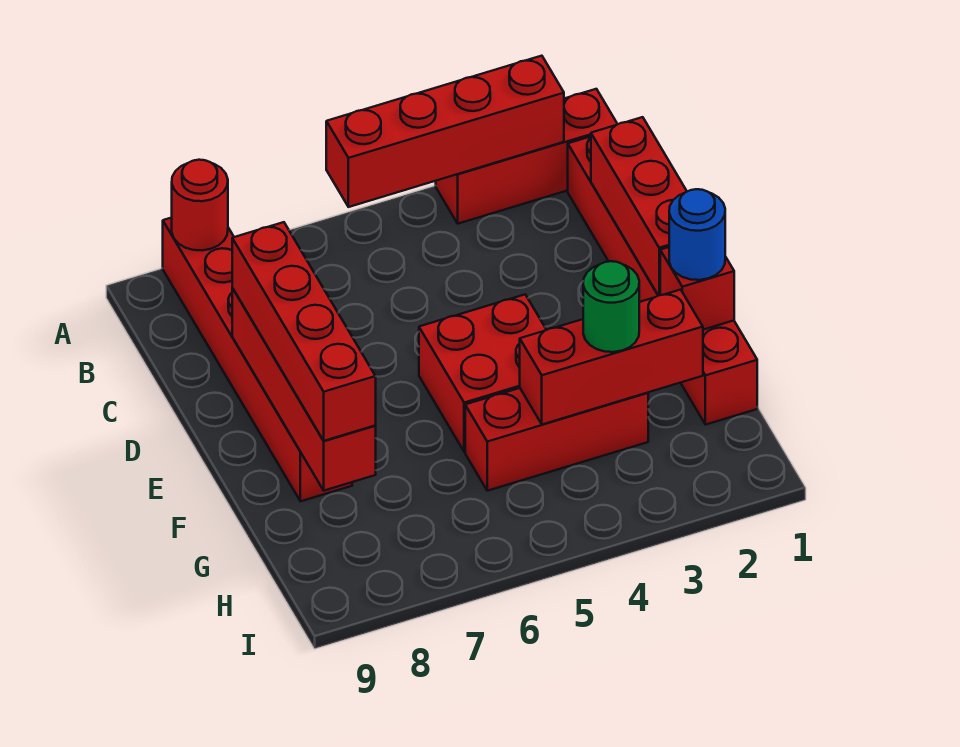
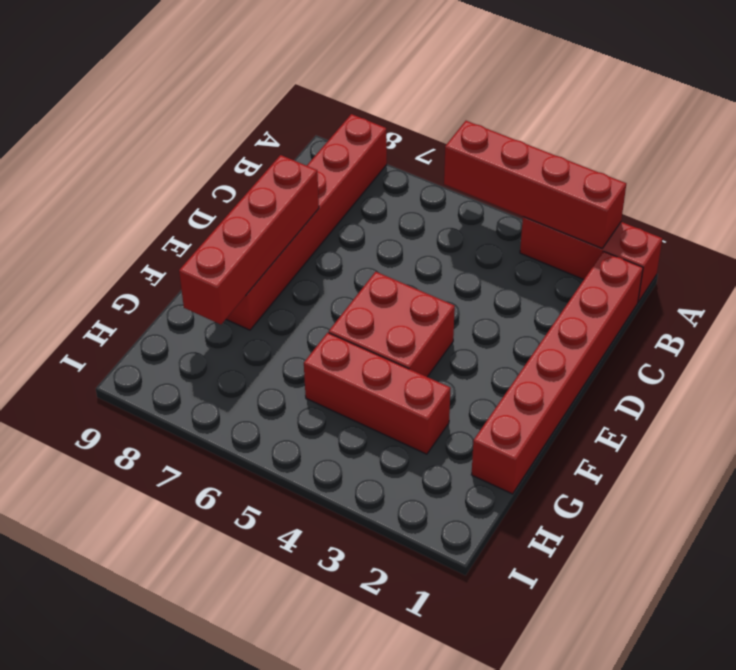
none -> red 1x1 round brick [172,160,228,250]
none -> red 1x3 brick [591,117,687,296]
none -> red 1x1 brick [660,247,734,330]

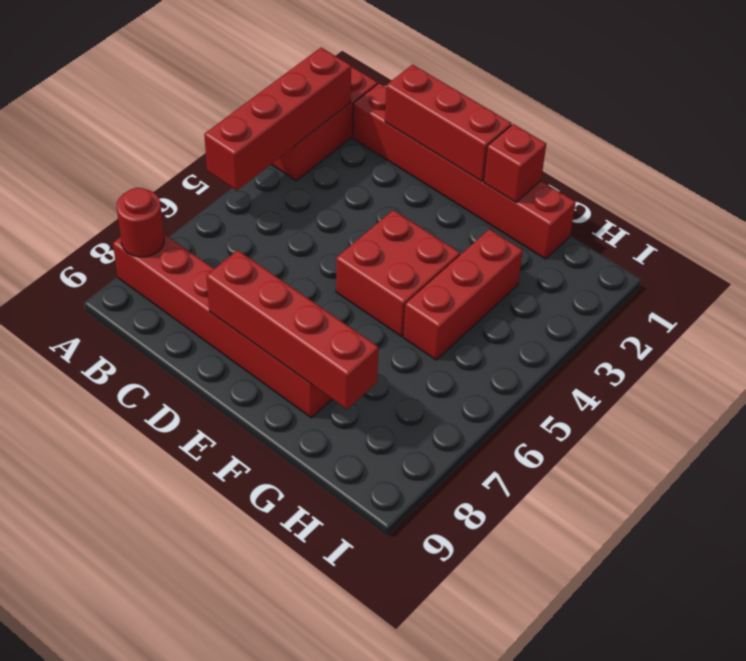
none -> red 1x3 brick [520,290,703,424]
none -> red 1x4 brick [232,222,376,441]
none -> blue 1x1 round brick [669,189,725,280]

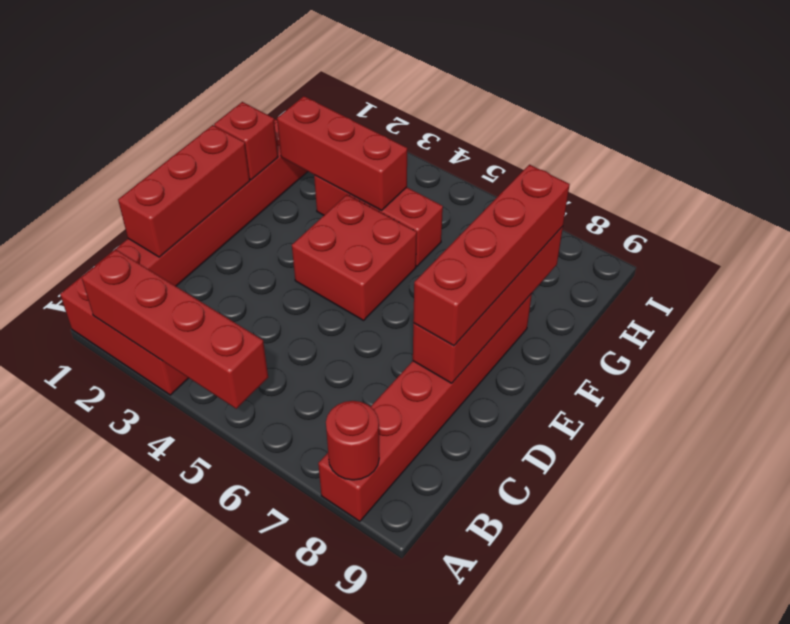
none -> blue 1x1 round brick [669,189,725,280]
none -> green 1x1 round brick [583,261,639,352]

